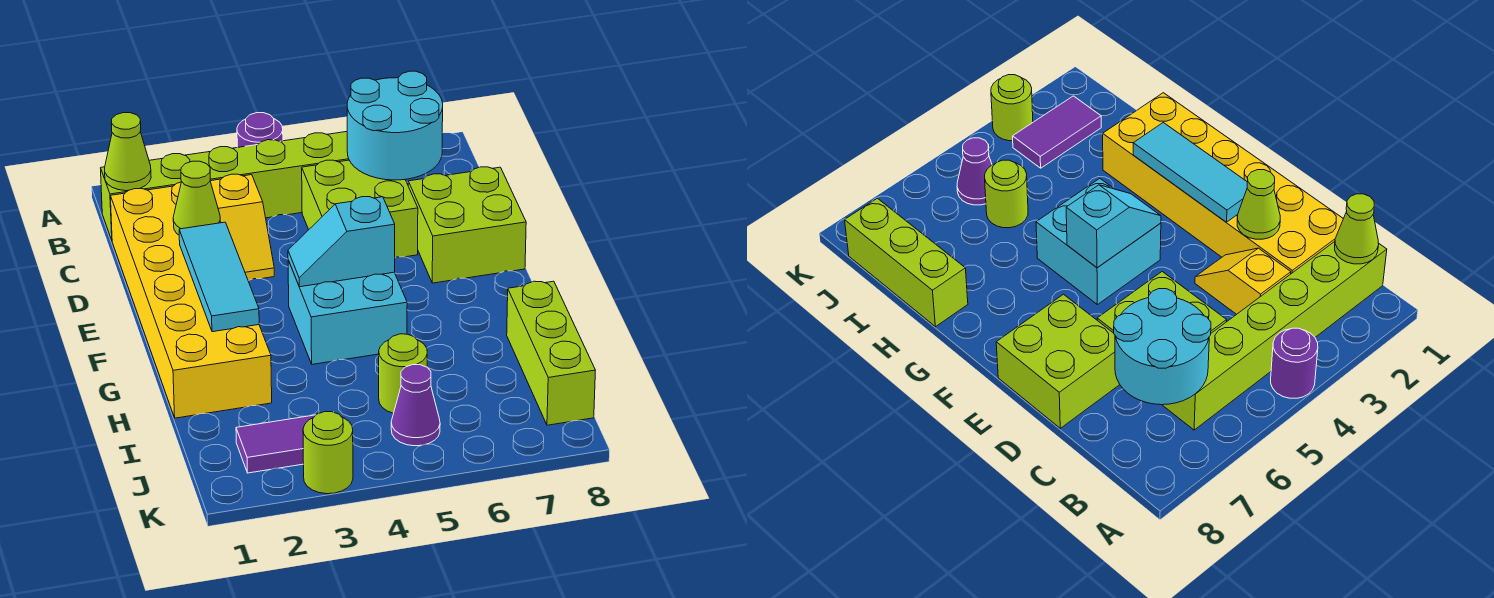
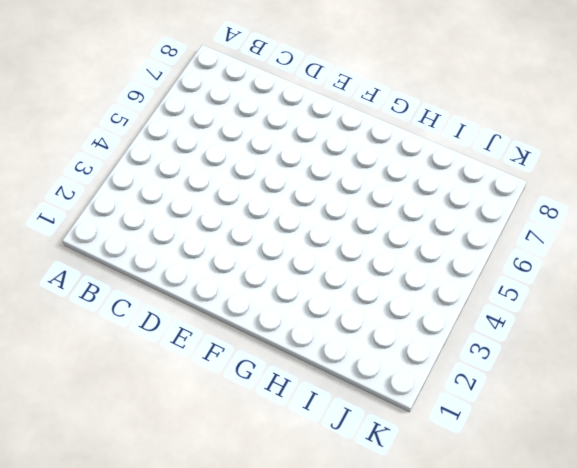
none -> purple 1x1 round brick [237,113,283,147]
none -> lime 1x6 brick [101,132,349,240]
none -> yellow 2x6 brick [110,182,272,418]

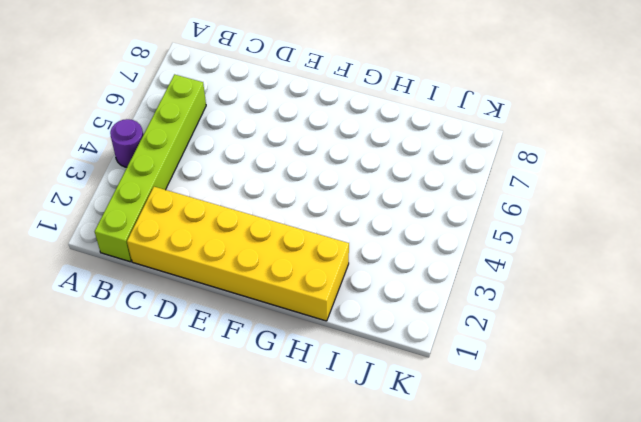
none -> yellow 1x2 slope [210,174,274,281]
none -> lime 2x2 brick [302,160,418,258]
none -> lime 2x2 brick [408,167,526,283]

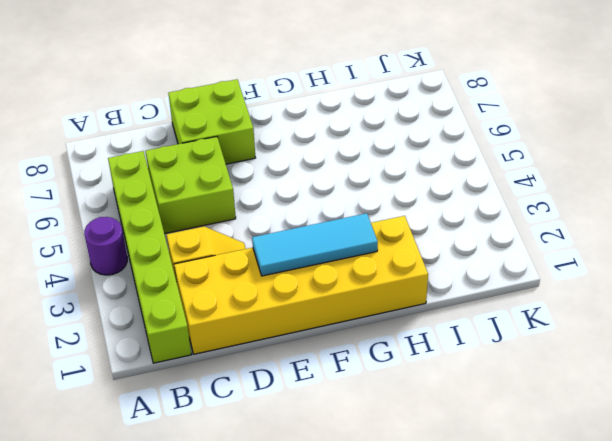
none -> cyan 2x2 brick [288,261,407,364]
none -> lime 1x3 brick [507,281,595,425]
none -> lime 1x1 round brick [379,334,427,413]

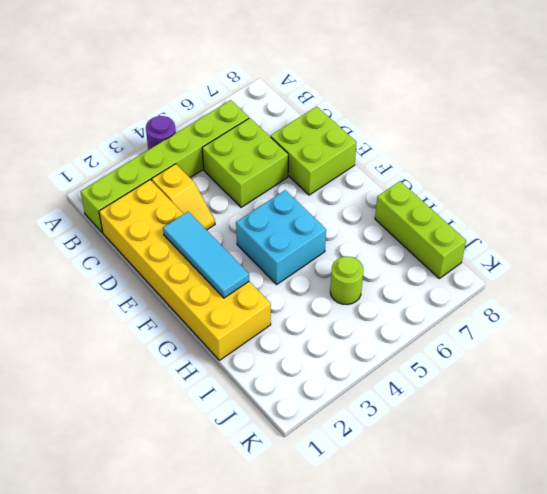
none -> purple 1x2 tile [236,415,316,473]
none -> purple 1x1 cone [391,365,440,446]
none -> lime 1x1 round brick [303,412,353,494]

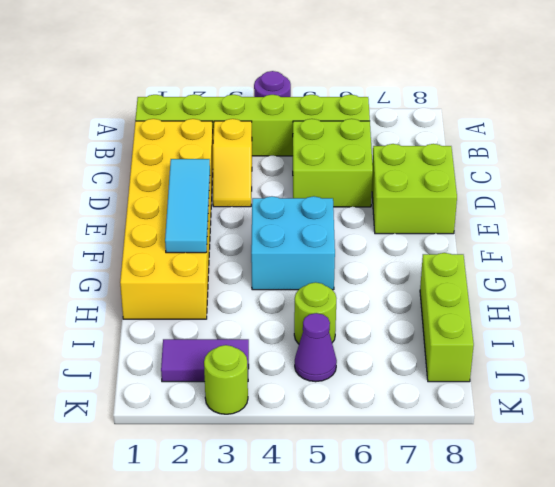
none -> lime 1x1 cone [105,113,151,191]
none -> cyan 2x2 round brick [347,71,443,180]
none -> lime 1x1 cone [173,161,221,235]

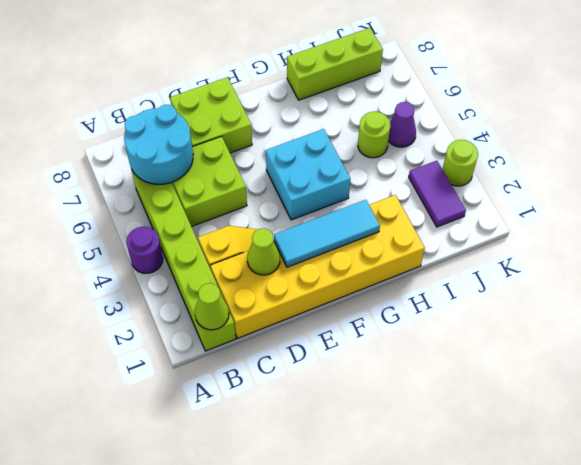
none -> cyan 1x2 slope [288,197,395,287]

